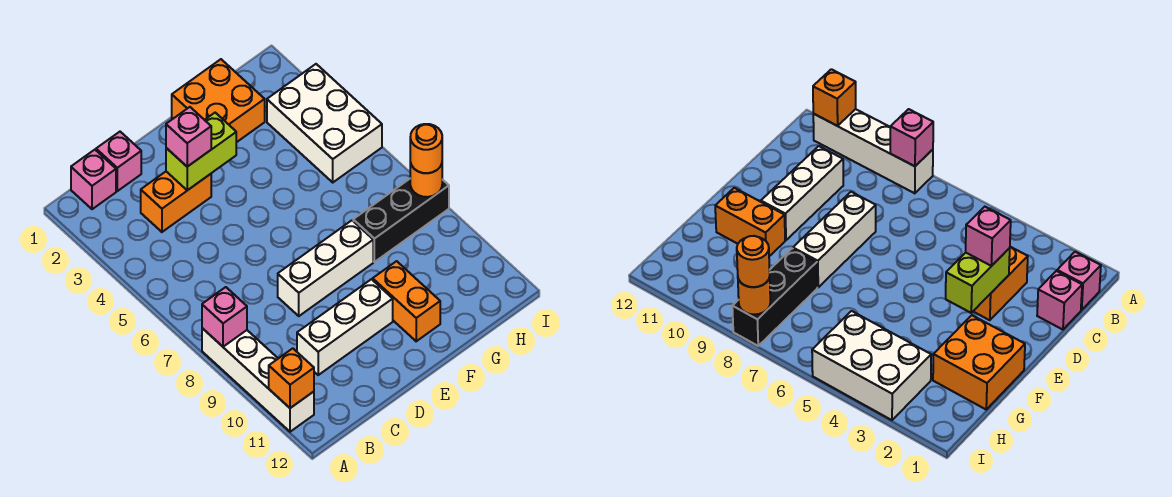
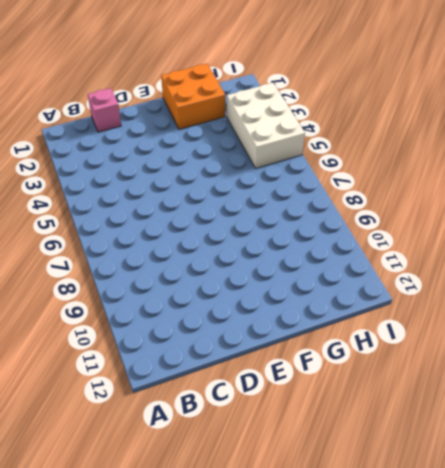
none -> white 1x4 brick [202,328,314,432]
none -> pink 1x1 brick [71,150,116,209]
none -> orange 1x2 brick [141,172,211,232]

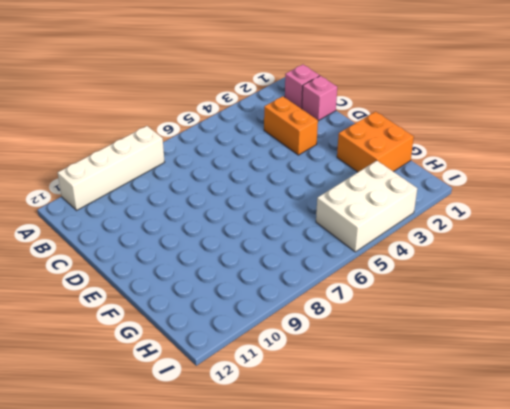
none -> white 1x3 brick [297,279,393,375]
none -> white 1x3 brick [278,221,373,316]
none -> orange 1x2 brick [373,261,440,341]

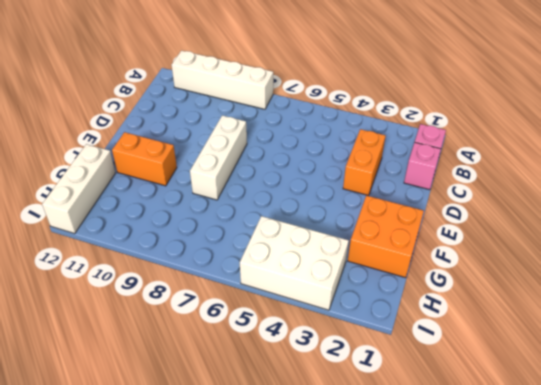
white 1x3 brick [42,144,115,233] -> white 1x3 brick moved to [297,279,393,375]
none -> black 1x3 brick [353,179,449,262]
none -> pink 1x1 brick [202,287,247,347]
none -> orange 1x1 brick [269,348,314,408]

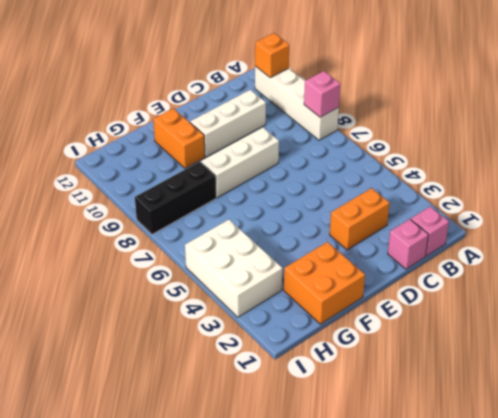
none -> lime 1x2 brick [166,113,236,190]
none -> orange 1x1 round brick [410,162,442,197]
none -> pink 1x1 brick [166,107,211,167]

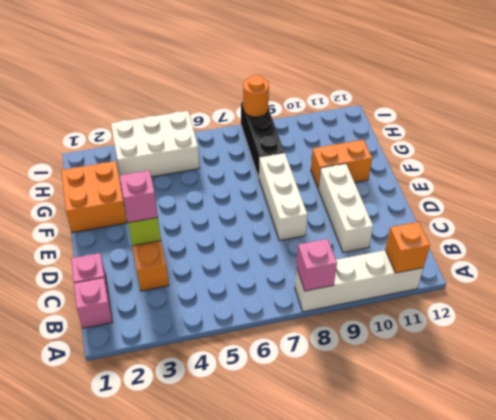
none -> orange 1x1 round brick [410,124,442,173]

